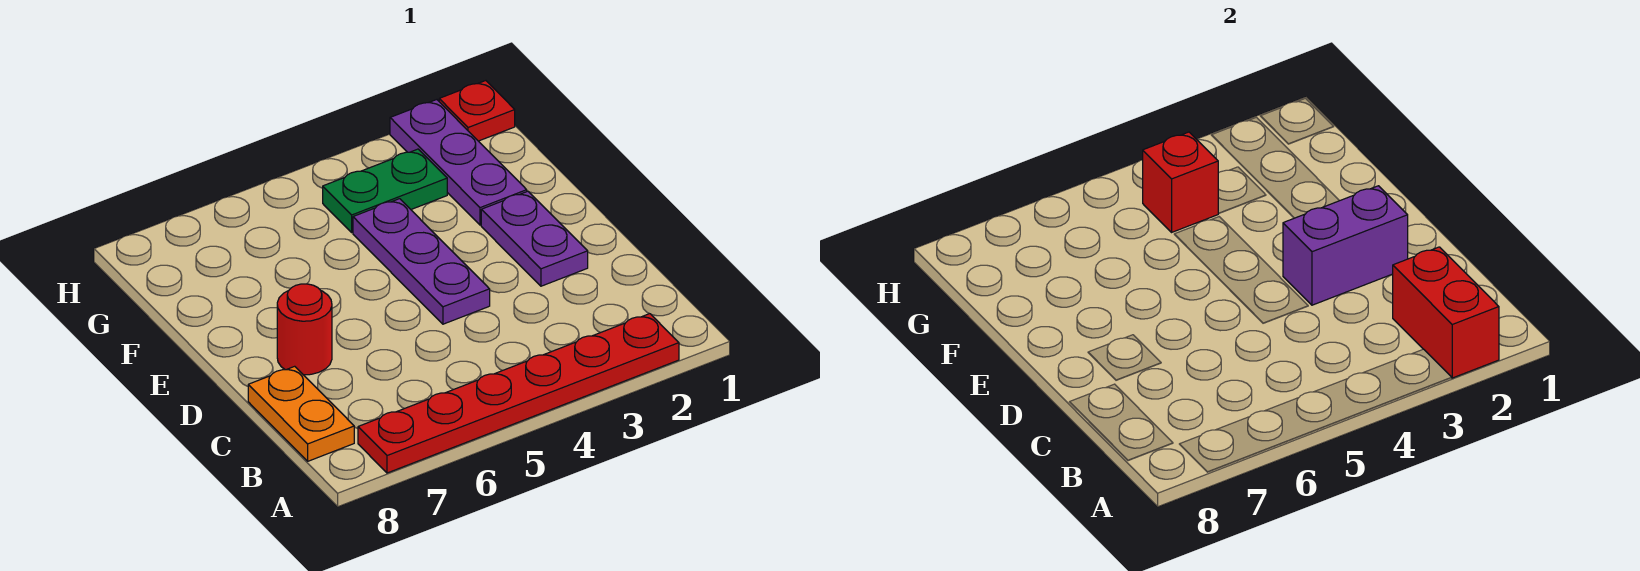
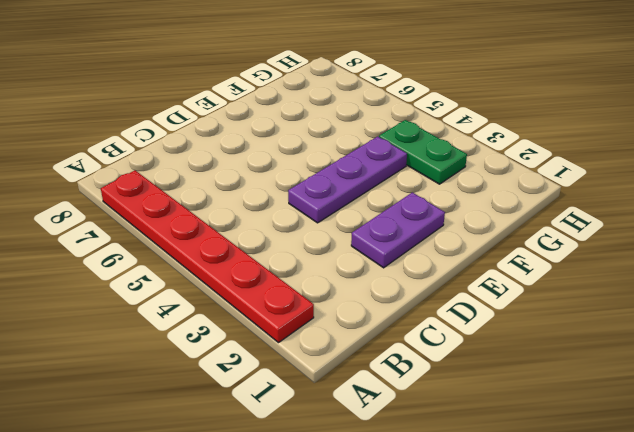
none -> orange 1x2 plate [248,366,354,461]
none -> red 1x1 round brick [277,284,332,375]

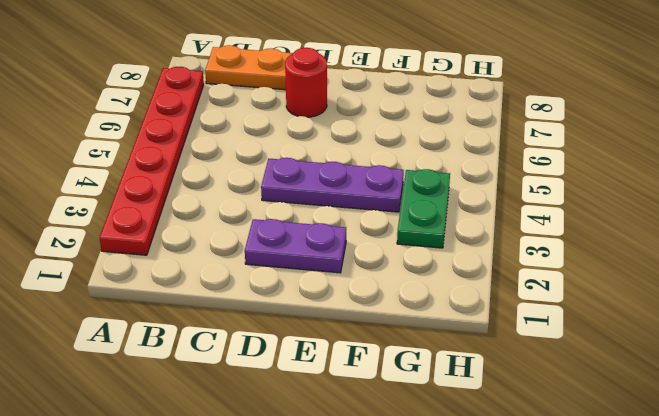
none -> purple 1x3 plate [390,100,527,225]
none -> red 1x1 plate [439,81,515,141]

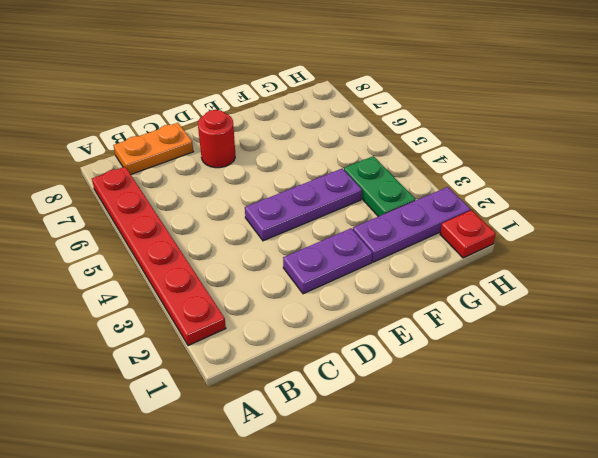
none -> red 1x2 brick [1393,247,1499,378]
none -> purple 1x2 brick [1283,186,1408,305]

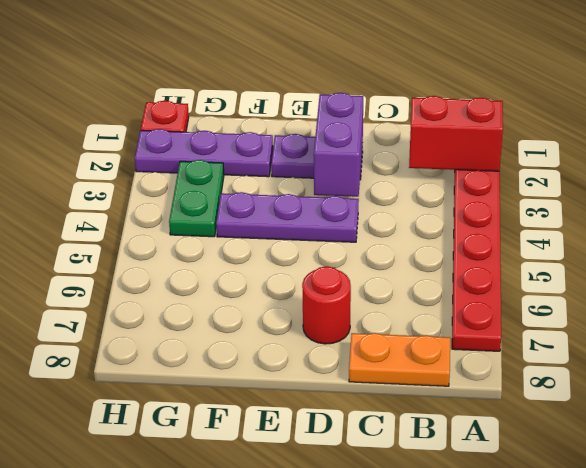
none -> red 1x1 brick [1143,132,1219,232]

